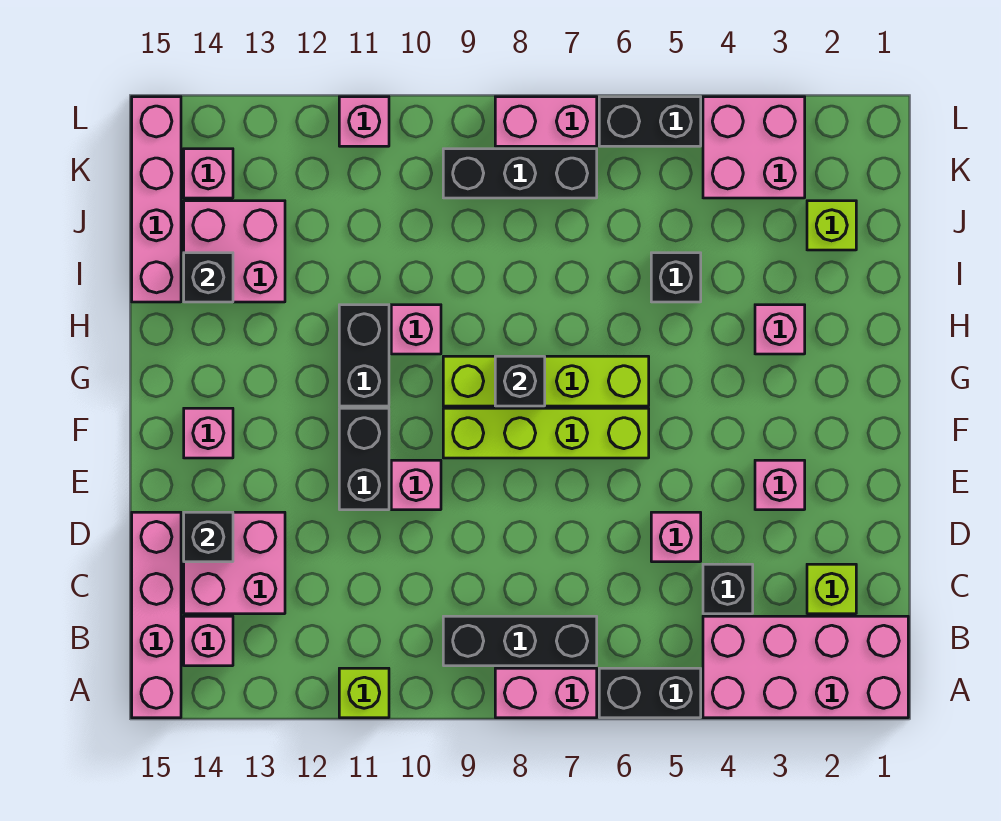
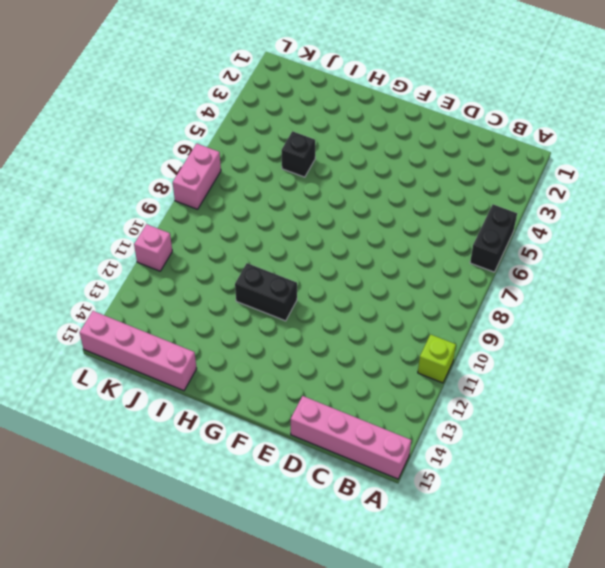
none -> pink 2x4 brick [703,616,908,718]
none -> pink 1x2 brick [495,668,597,718]
none -> black 1x3 brick [443,616,597,666]
none -> pink 1x1 brick [184,616,233,666]

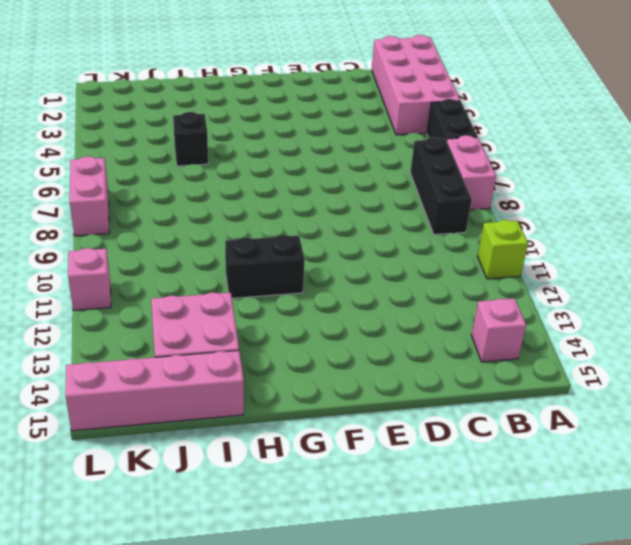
none -> pink 1x4 brick [132,512,181,718]
none -> lime 1x1 brick [807,564,856,614]
none -> black 1x1 brick [703,564,753,614]
none -> pink 2x2 brick [184,512,285,614]

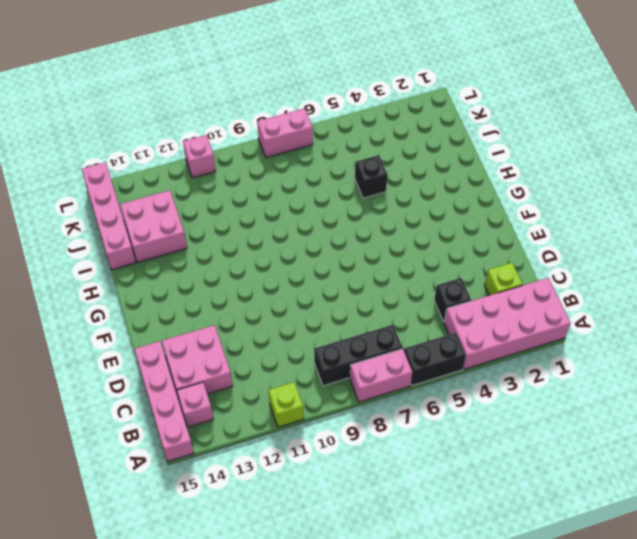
none -> pink 1x1 brick [651,512,701,562]
none -> pink 1x1 brick [755,460,805,510]
none -> pink 1x1 brick [391,460,441,510]
none -> black 1x2 brick [339,408,389,510]

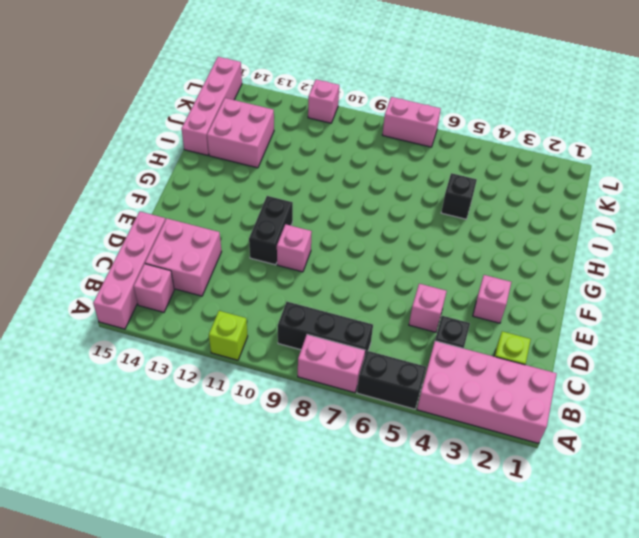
none -> lime 1x4 brick [443,408,649,458]
none -> pink 1x1 brick [184,408,233,458]
none -> lime 1x4 brick [443,356,649,406]
none -> black 1x2 brick [339,305,389,406]

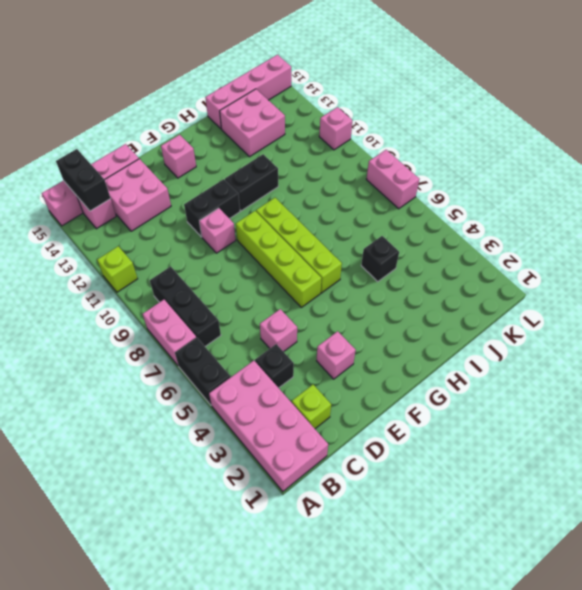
black 1x2 brick [56,149,111,211] -> black 1x2 brick moved to [599,97,701,146]
none -> pink 1x1 brick [755,305,805,354]
none -> pink 1x1 brick [391,305,441,354]
none -> lime 1x1 brick [807,201,856,250]
none -> pink 2x2 brick [703,97,805,198]

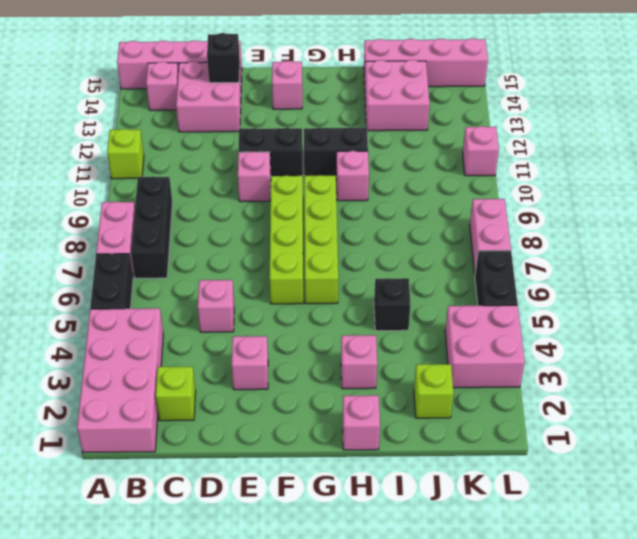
pink 1x1 brick [343,395,380,450] -> pink 1x1 brick moved to [184,149,233,198]
none -> black 1x1 brick [703,564,753,614]
none -> black 1x3 brick [443,149,597,198]
none -> black 1x1 brick [495,356,545,406]
none -> black 1x1 brick [184,253,233,302]

